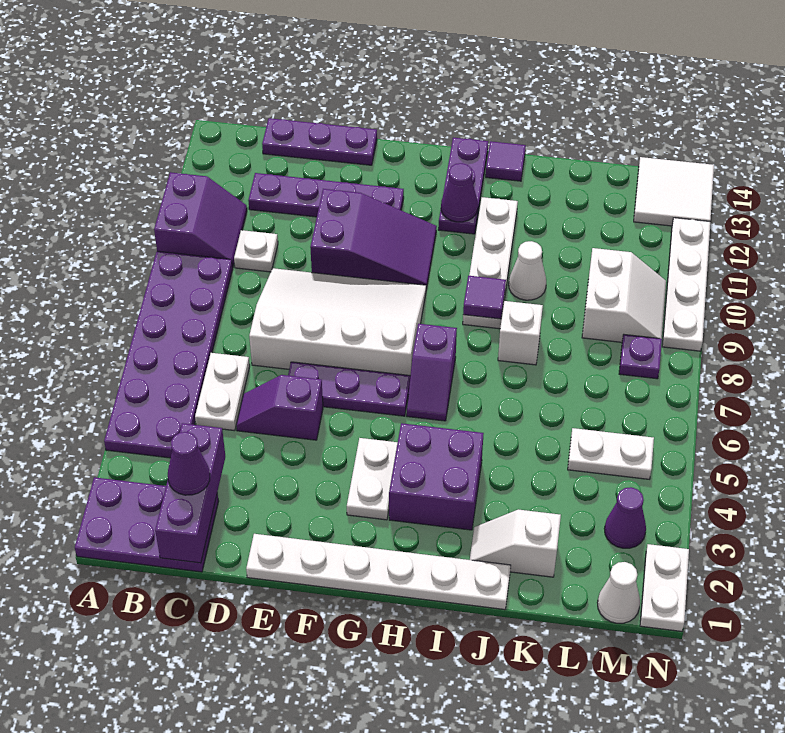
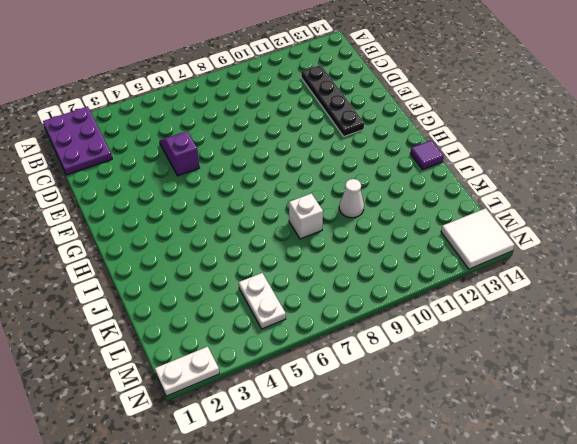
black 1x4 plate [301,65,364,136] -> purple 1x4 plate [248,173,404,217]
none -> purple 2x6 plate [104,251,233,458]
none -> purple 2x2 slope [154,172,247,267]
none -> white 1x2 plate [195,353,250,431]
none -> white 1x1 plate [234,230,278,272]

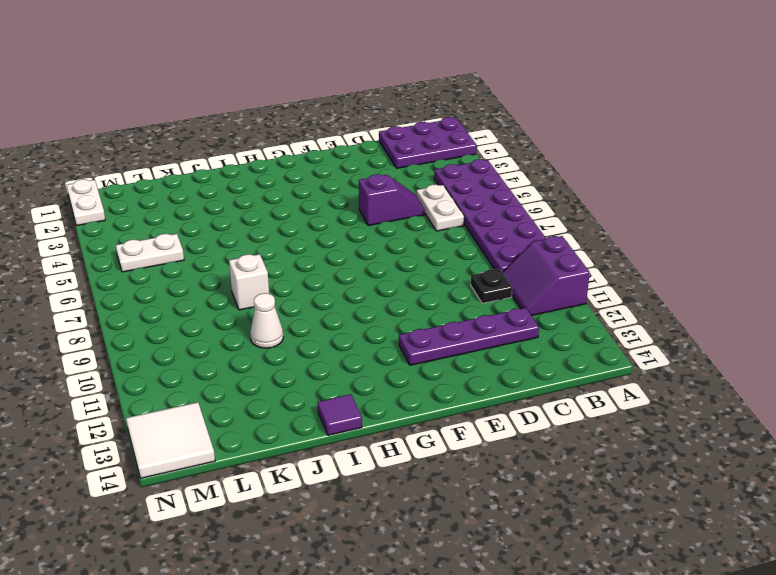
black 1x1 plate [471,269,512,303] -> white 1x1 plate [234,230,278,272]
none -> purple 1x3 plate [262,118,377,165]
none -> white 3x4 slope [249,268,426,376]
none -> white 1x6 plate [246,534,511,610]
none -> purple 1x3 plate [288,362,410,416]

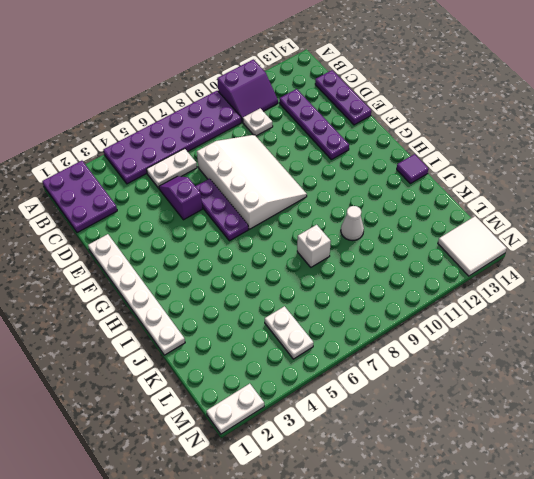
none -> purple 2x3 slope [310,189,437,289]
none -> white 1x2 plate [347,438,398,520]
none -> purple 2x2 brick [389,423,484,530]
none -> purple 1x2 slope [407,324,457,421]

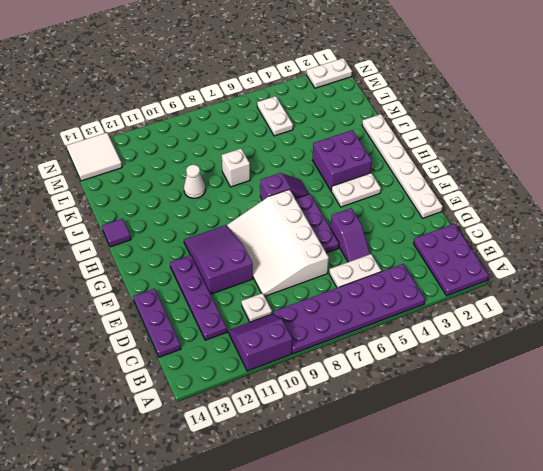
none -> purple 1x3 plate [438,138,488,234]
none -> white 1x4 plate [463,197,518,329]
none -> white 1x2 slope [470,509,561,577]
none -> white 2x2 slope [582,248,666,342]

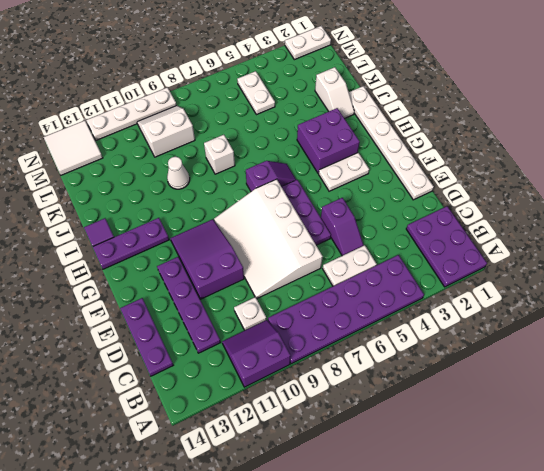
none -> white 1x4 plate [463,197,518,329]
none -> white 1x1 cone [597,562,640,623]
none -> purple 1x1 cone [604,487,646,548]
none -> purple 1x1 plate [619,335,662,379]

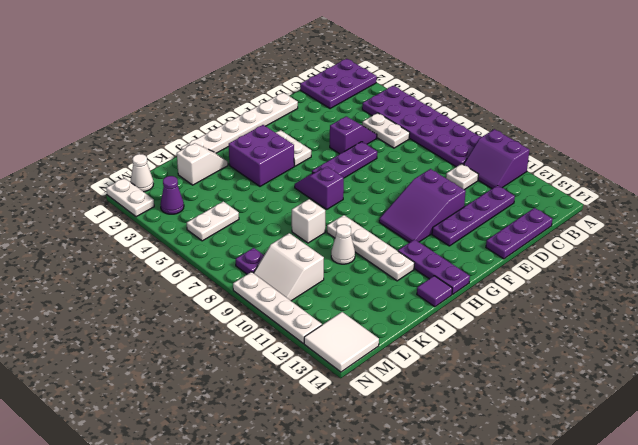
none -> white 3x4 slope [249,268,426,376]
none -> purple 1x3 brick [155,423,225,563]
none -> purple 1x1 cone [441,163,478,222]
none -> purple 1x1 tile [463,276,506,319]

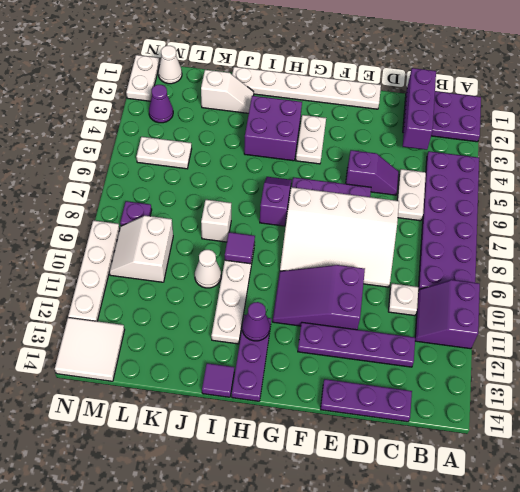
none -> purple 1x1 cone [168,432,210,495]

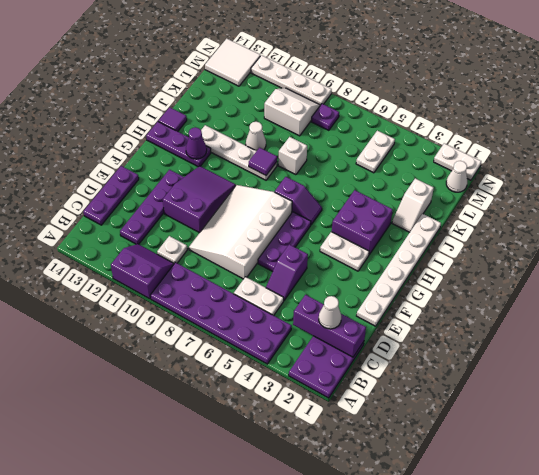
white 1x1 cone [319,296,341,329] -> purple 1x1 cone [168,432,210,495]
none -> purple 1x1 cone [604,487,646,548]

